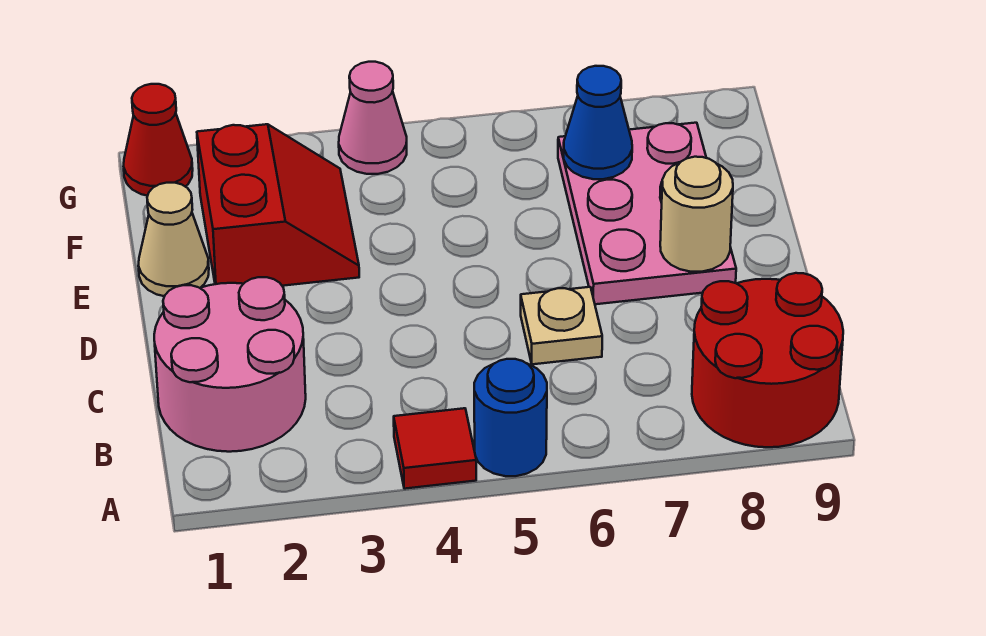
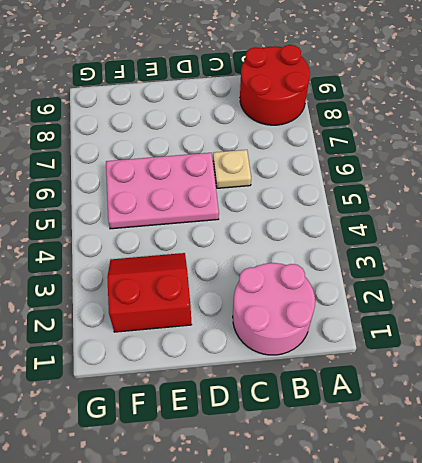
pink 2x3 plate [106,153,219,229] -> pink 2x3 plate moved to [558,123,736,304]
none -> red 1x1 tile [394,408,476,489]
none -> blue 1x1 round brick [474,359,547,476]
none -> tan 1x1 cone [138,183,209,296]

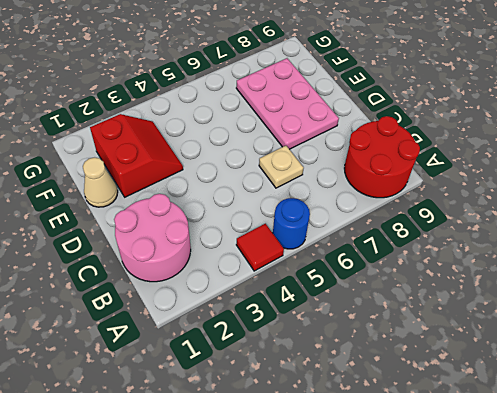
none -> red 1x1 cone [123,84,193,196]
none -> pink 1x1 cone [339,62,407,174]
none -> tan 1x1 round brick [660,157,733,272]

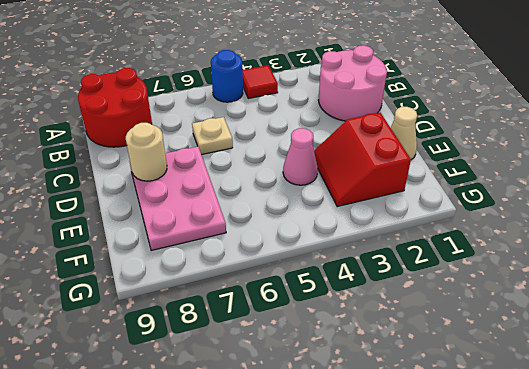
pink 1x1 cone [283,128,318,185] -> pink 1x1 cone moved to [339,62,407,174]
none -> red 1x1 cone [123,84,193,196]
none -> blue 1x1 cone [564,66,632,179]

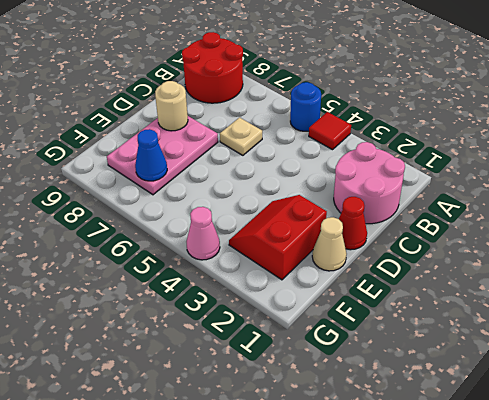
red 1x1 cone [339,197,367,250] -> red 1x1 cone moved to [123,84,193,196]

